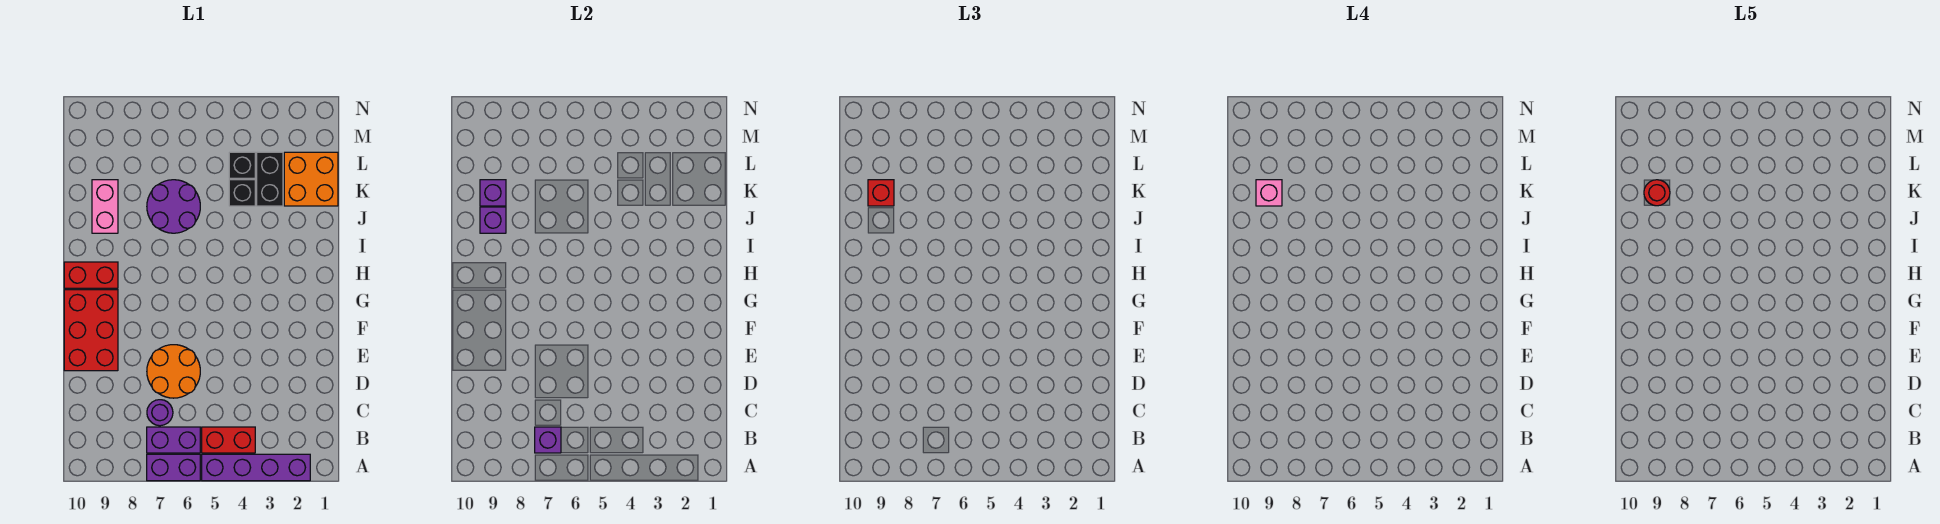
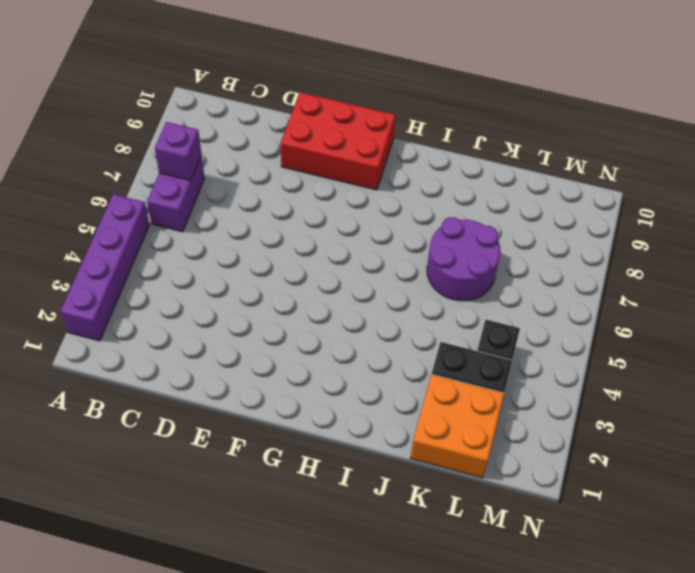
none -> purple 1x2 brick [147,454,200,481]
none -> red 1x2 brick [202,427,255,453]
none -> purple 1x1 round brick [147,400,173,426]

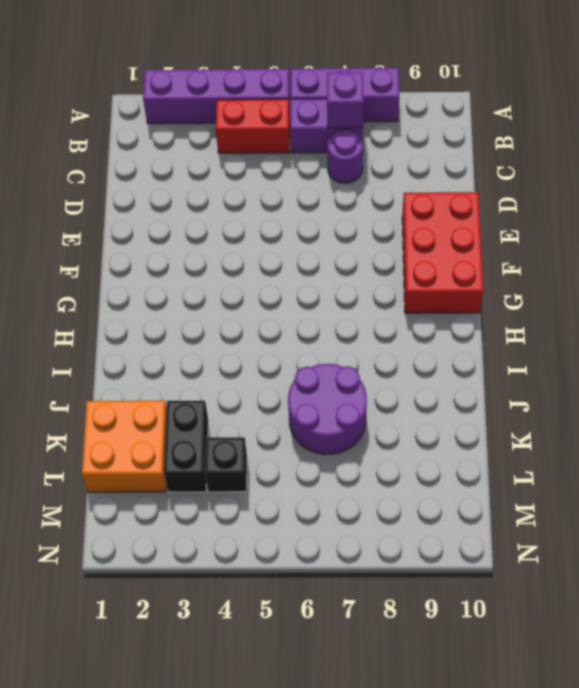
purple 1x3 brick [290,68,399,122] -> purple 1x2 brick [147,454,200,481]
none -> orange 2x2 round brick [147,345,200,398]
none -> red 1x2 brick [64,262,118,288]
none -> pink 1x2 brick [92,180,118,233]

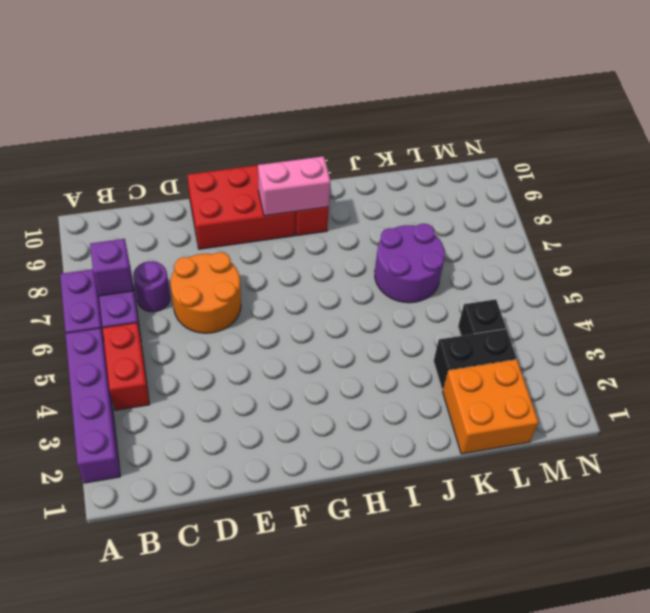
pink 1x2 brick [258,156,331,216] -> pink 1x2 brick moved to [92,180,118,233]
none -> black 1x1 brick [229,180,255,206]
none -> purple 1x1 brick [480,207,506,233]
none -> purple 1x1 brick [480,180,506,206]

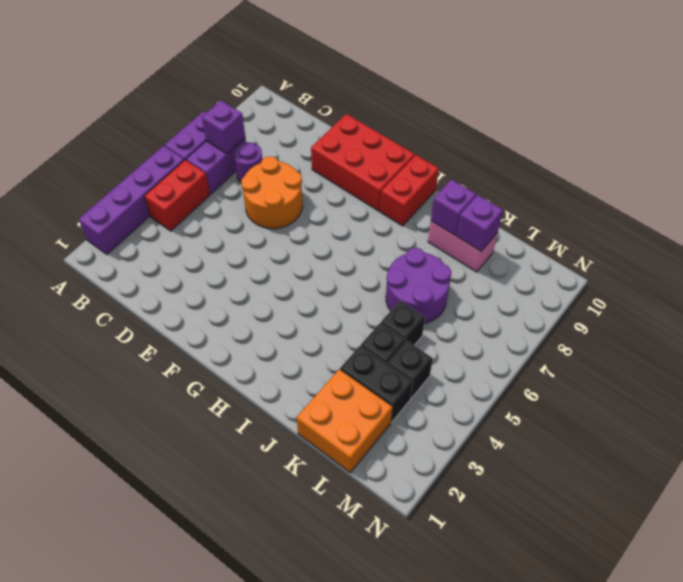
black 1x1 brick [381,301,425,345] -> none
none -> red 1x1 brick [868,180,894,206]
none -> pink 1x1 brick [1256,180,1282,206]
none -> red 1x1 round brick [1644,180,1670,206]

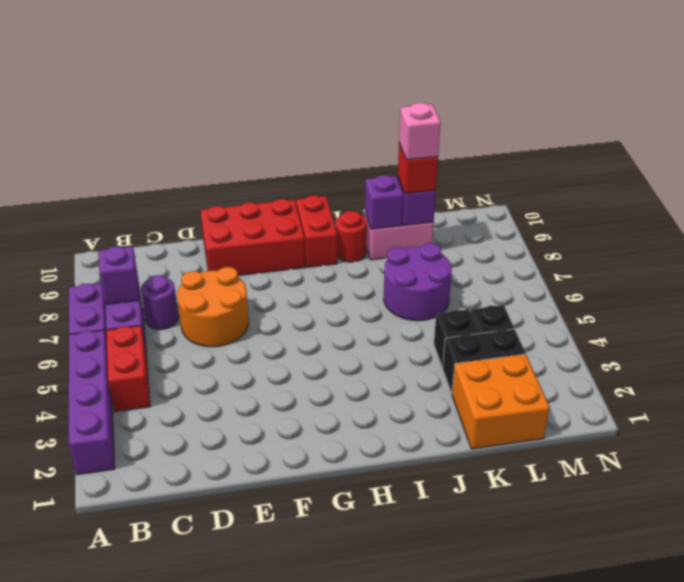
red 1x1 round brick [336,211,367,262] -> red 1x1 round brick moved to [1644,180,1670,206]

